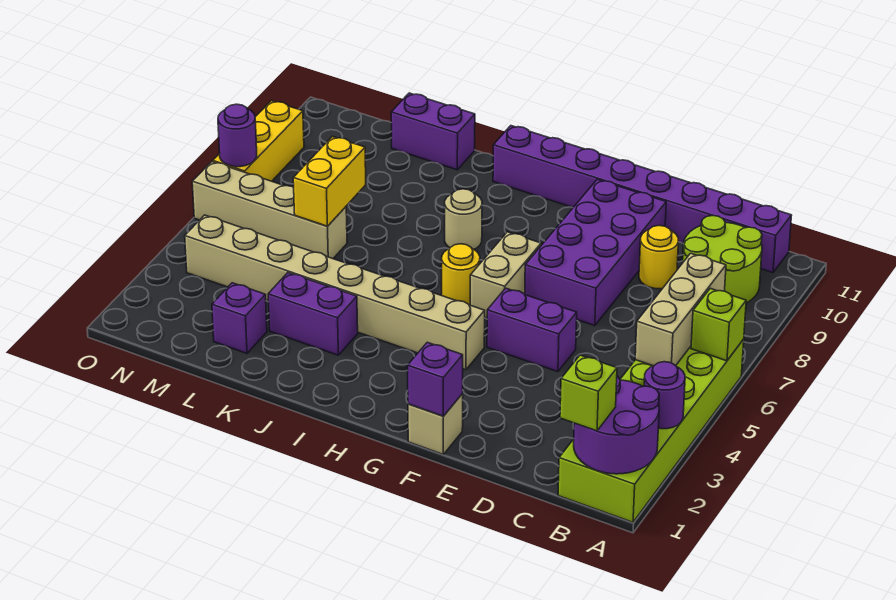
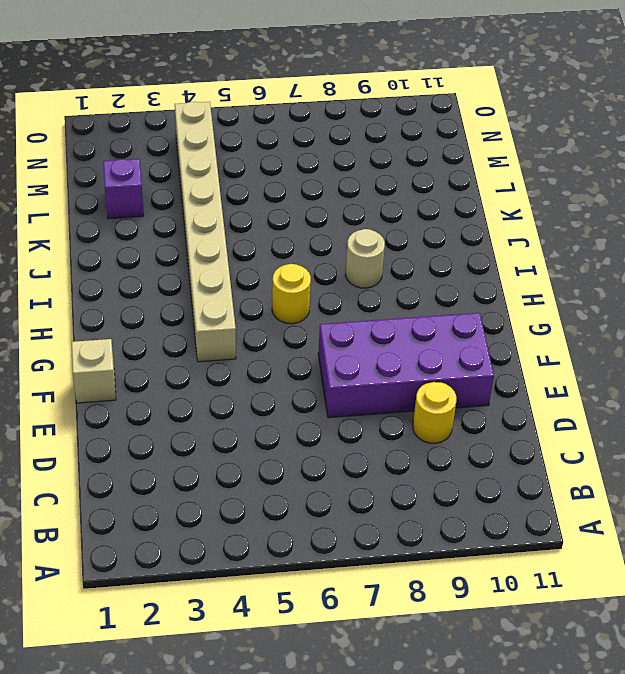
none -> lime 2x6 brick [558,339,744,522]
none -> lime 2x2 round brick [683,215,762,303]
none -> purple 1x8 brick [493,126,792,273]

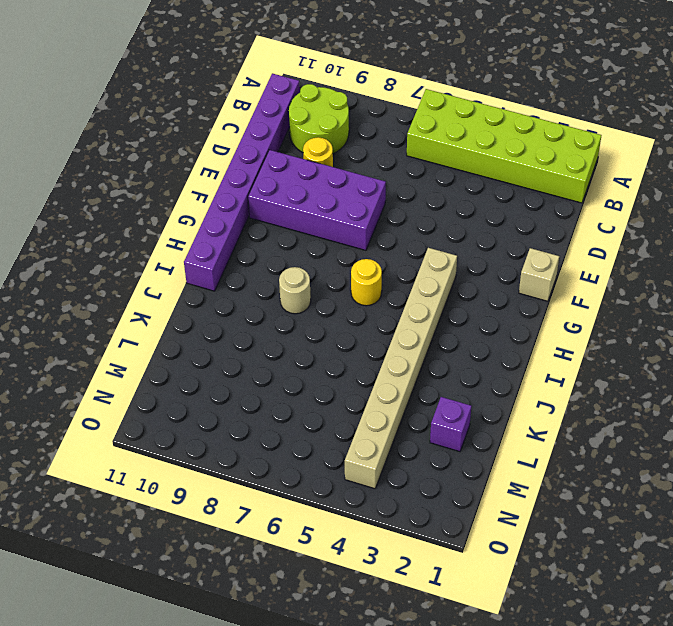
none -> purple 1x2 brick [487,288,577,372]
none -> tan 1x2 brick [470,232,541,318]
none -> purple 1x2 brick [268,273,358,355]

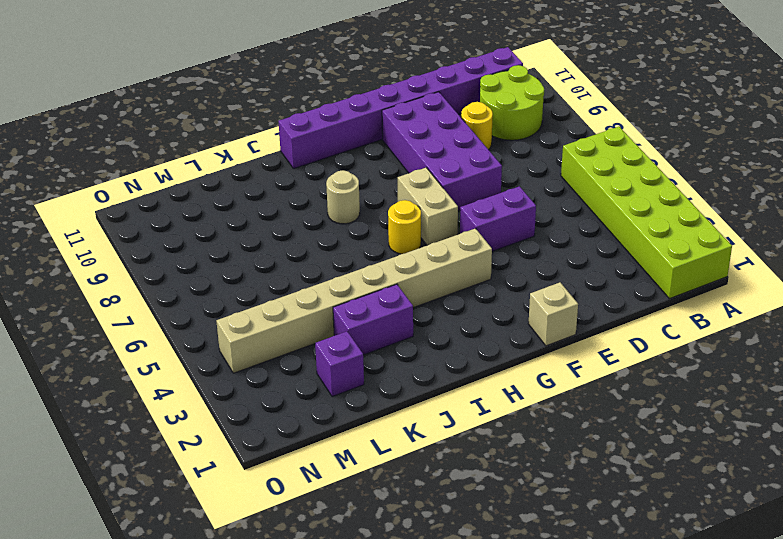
none -> purple 1x2 brick [391,93,475,170]
none -> tan 1x4 brick [192,162,347,259]
none -> yellow 1x3 brick [213,101,304,181]

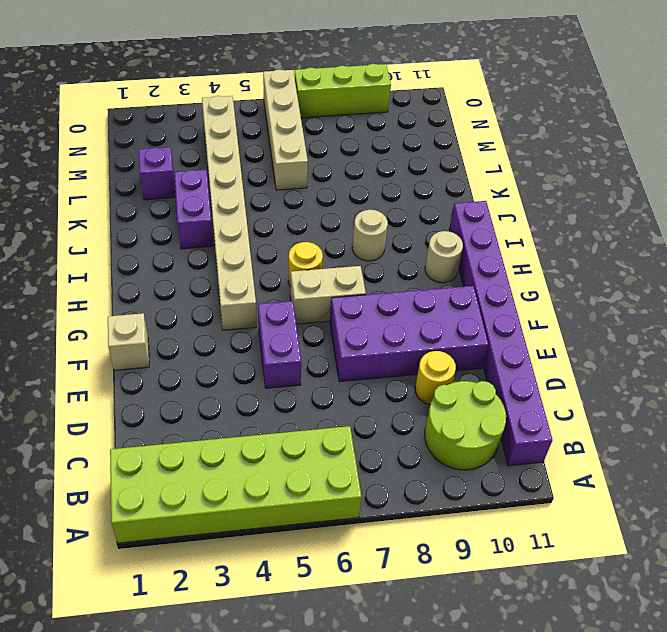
tan 1x1 round brick [425,231,463,283] -> none
lime 1x3 brick [295,64,391,118] -> yellow 1x3 brick [213,101,304,181]
none -> purple 1x2 brick [391,93,475,170]
none -> purple 2x2 round brick [574,376,659,474]
none -> purple 1x1 round brick [644,362,685,429]

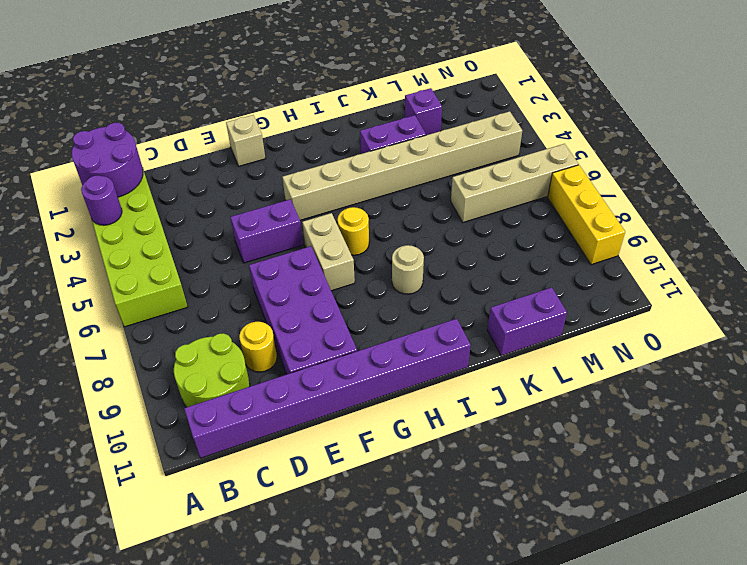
none -> lime 1x1 brick [691,288,746,361]
none -> tan 1x3 brick [635,253,726,366]
none -> purple 1x1 brick [408,342,463,416]

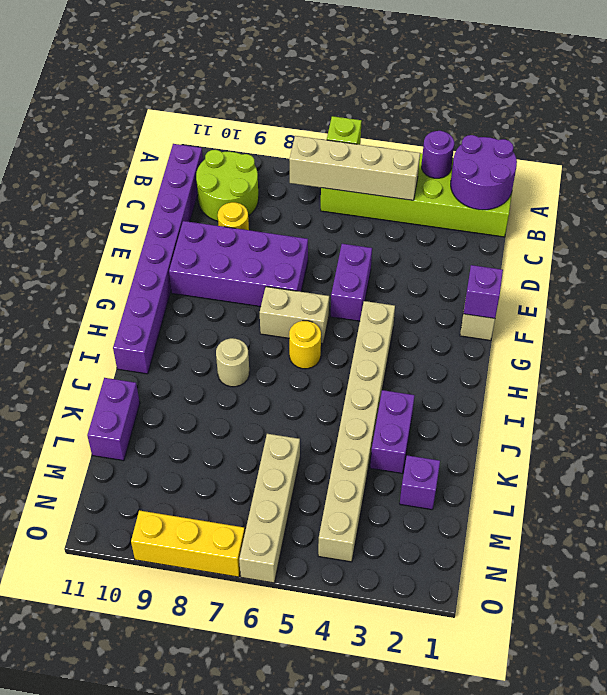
tan 1x4 brick [289,136,420,200] -> tan 1x3 brick [635,253,726,366]
none -> yellow 1x2 brick [293,136,366,226]
none -> purple 1x1 round brick [218,104,257,167]
none -> lime 1x1 brick [560,355,617,431]

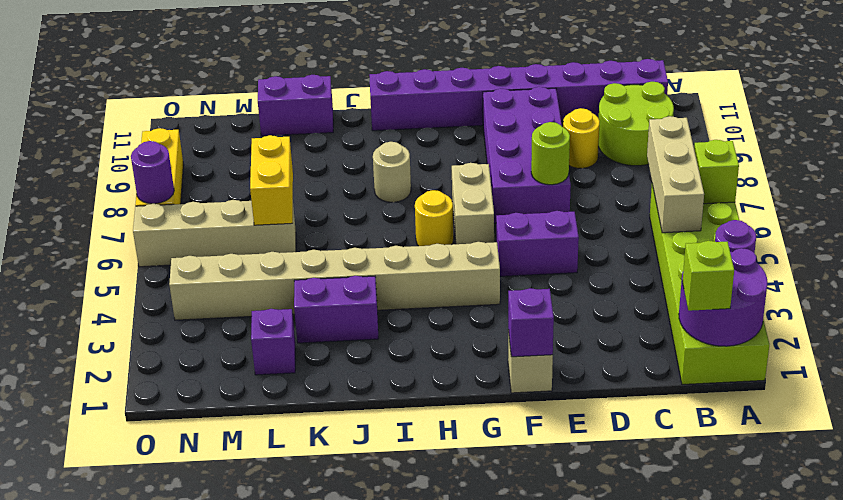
lime 1x1 round brick [531,122,570,185] -> none

